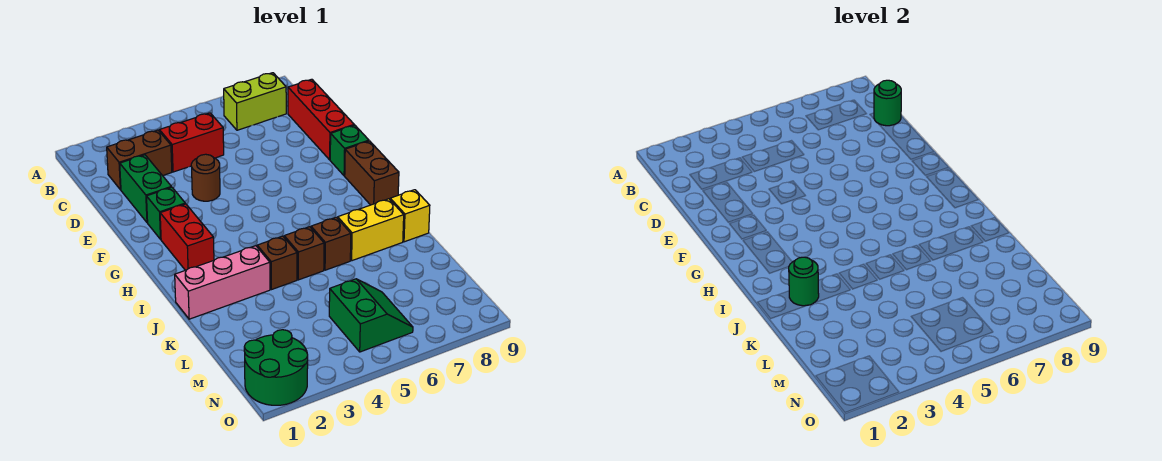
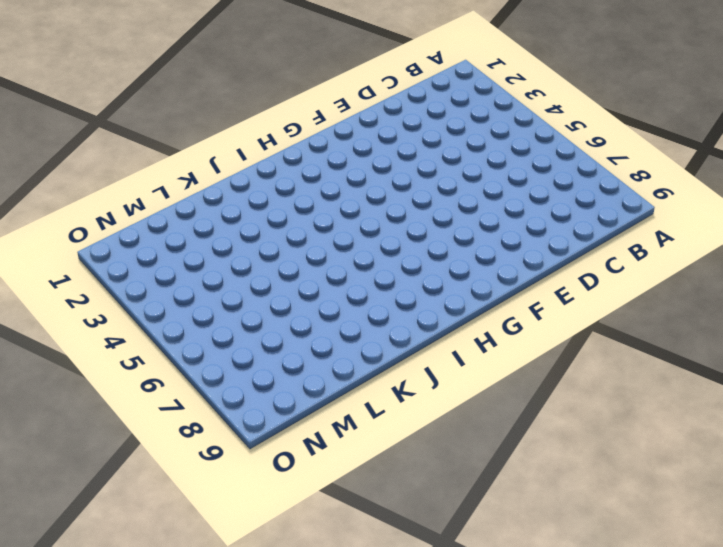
none -> lime 1x2 brick [224,73,286,130]
none -> brown 1x2 brick [107,130,172,190]
none -> red 1x2 brick [159,113,224,172]

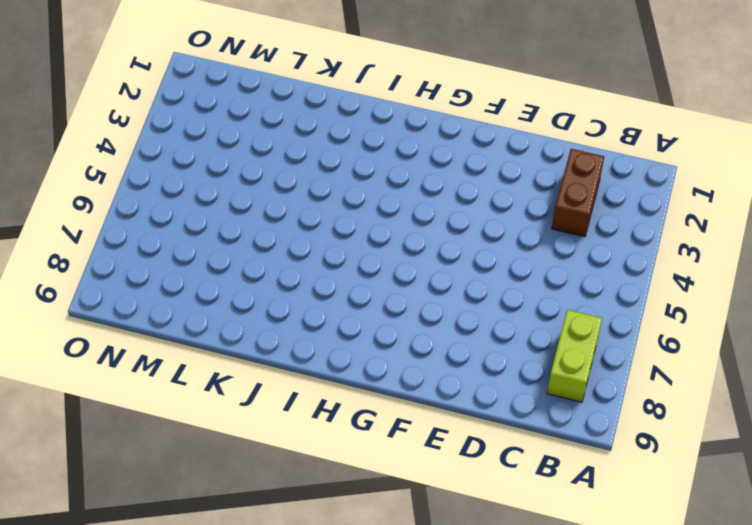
none -> red 1x2 brick [159,113,224,172]
none -> red 1x3 brick [288,79,354,160]
none -> green 1x2 brick [120,155,171,223]

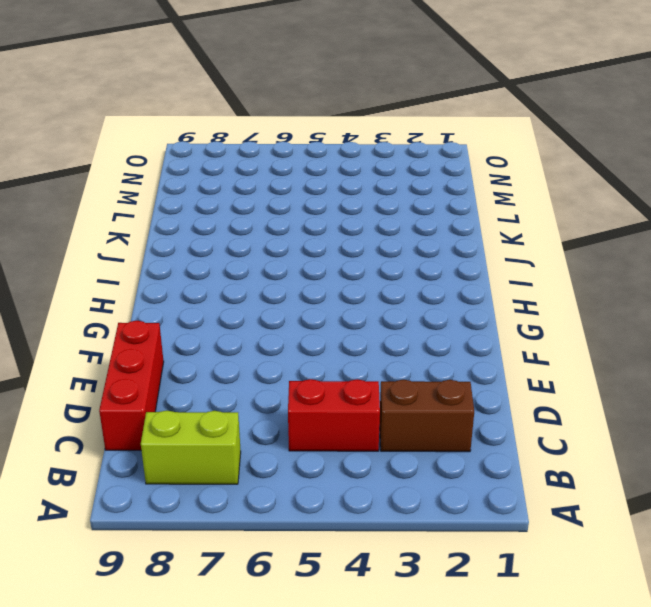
none -> green 1x2 brick [120,155,171,223]
none -> brown 1x1 round brick [191,154,220,201]
none -> green 1x1 brick [147,187,185,239]

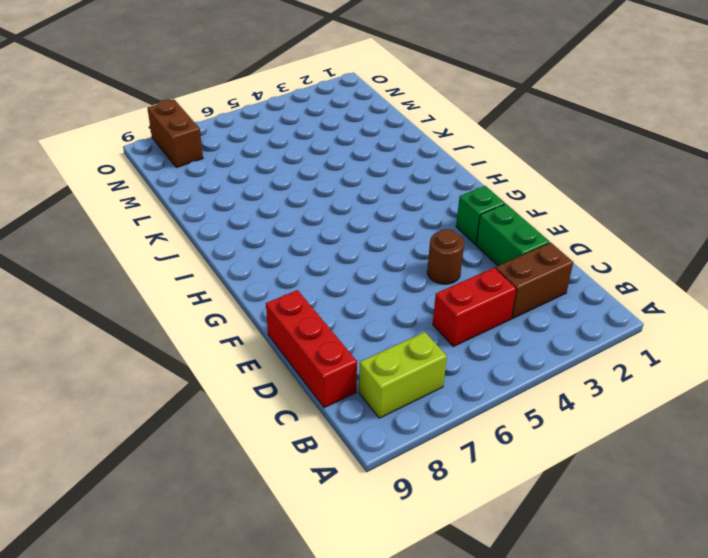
brown 1x2 brick [147,99,203,168] -> brown 1x2 brick moved to [345,141,399,205]
none -> green 1x1 brick [330,125,369,176]
none -> red 1x2 brick [160,204,214,270]
none -> pink 1x3 brick [175,246,270,319]

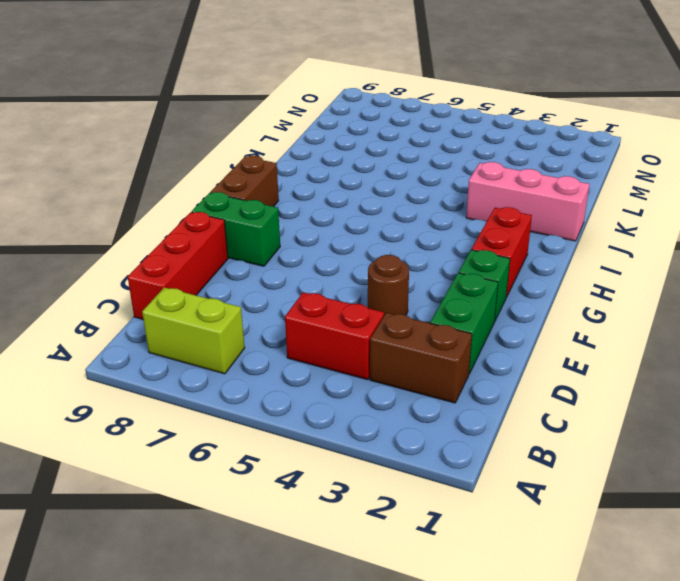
green 1x2 brick [192,192,280,266] -> green 1x1 brick [330,125,369,176]
none -> brown 1x1 brick [257,236,297,290]
none -> brown 1x1 brick [284,227,324,280]
none -> brown 1x1 brick [311,217,351,270]

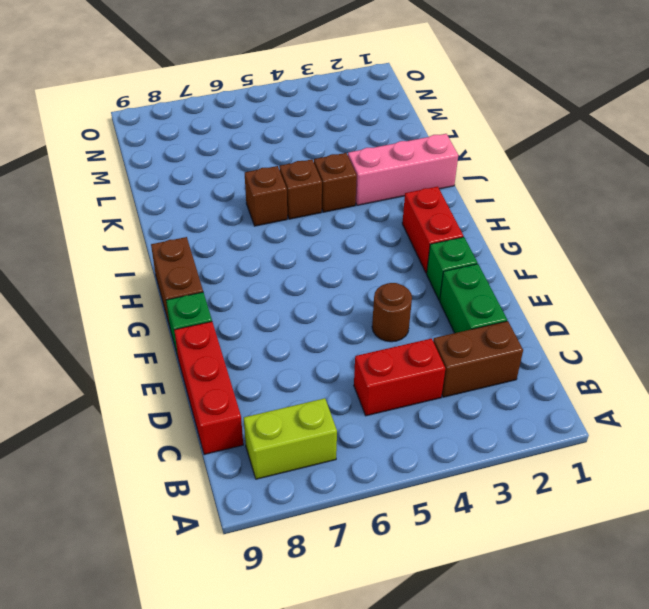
none -> yellow 1x2 brick [338,199,404,261]
none -> yellow 1x1 brick [390,190,430,242]
none -> green 2x2 slope [329,279,413,352]

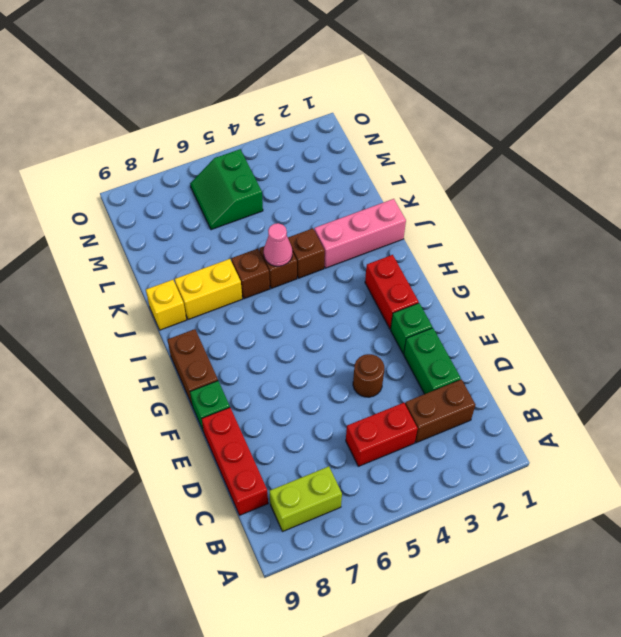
pink 1x1 cone [264,223,292,266] -> none
none -> green 2x2 round brick [244,330,308,405]
none -> green 1x1 round brick [874,80,901,126]
none -> green 1x1 round brick [789,257,819,306]

